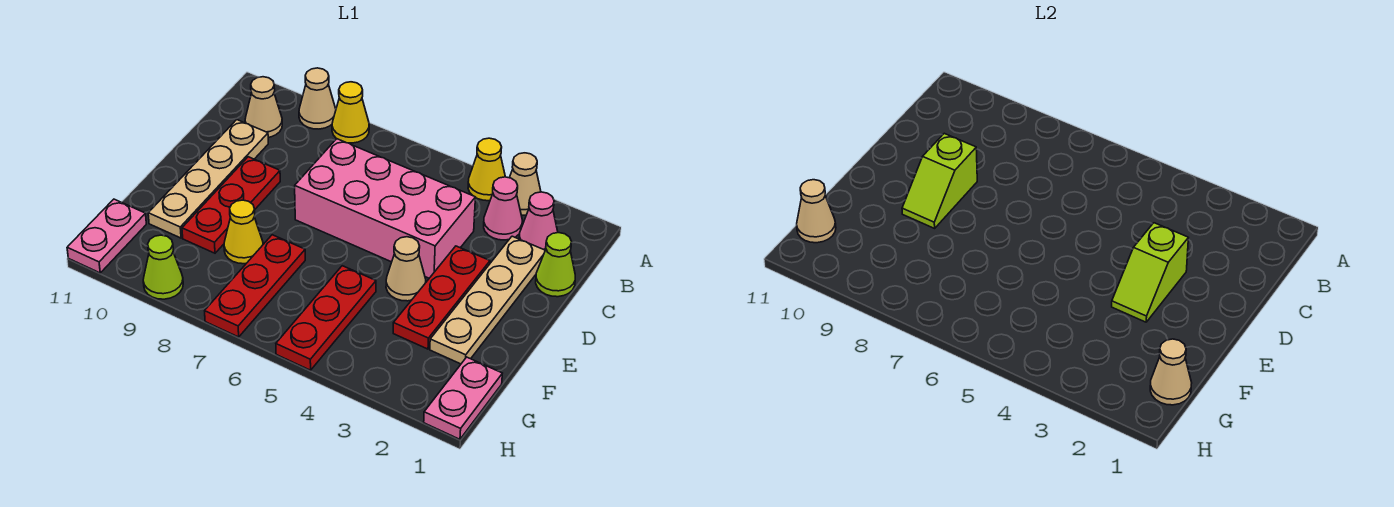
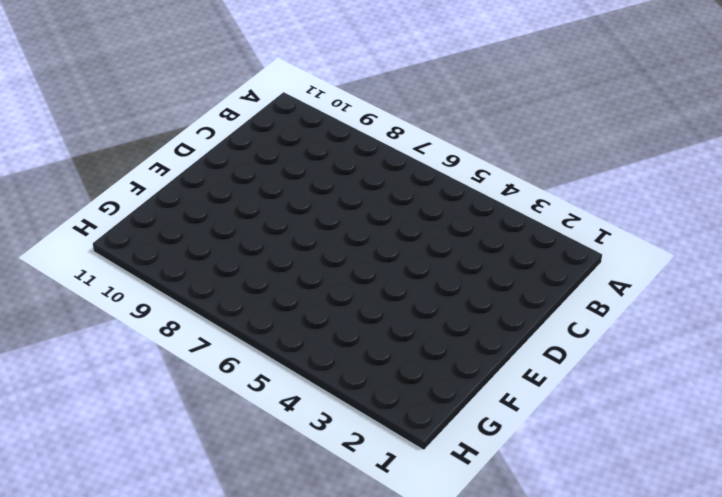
none -> tan 1x1 cone [510,153,541,215]
none -> yellow 1x1 cone [468,138,505,201]
none -> yellow 1x1 cone [332,82,369,143]

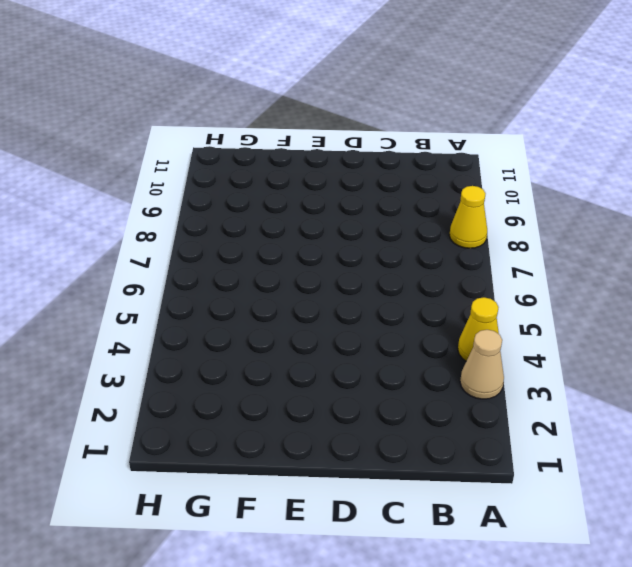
none -> tan 1x1 cone [299,68,336,129]
none -> pink 1x1 cone [519,192,558,250]
none -> pink 1x1 cone [484,177,522,240]

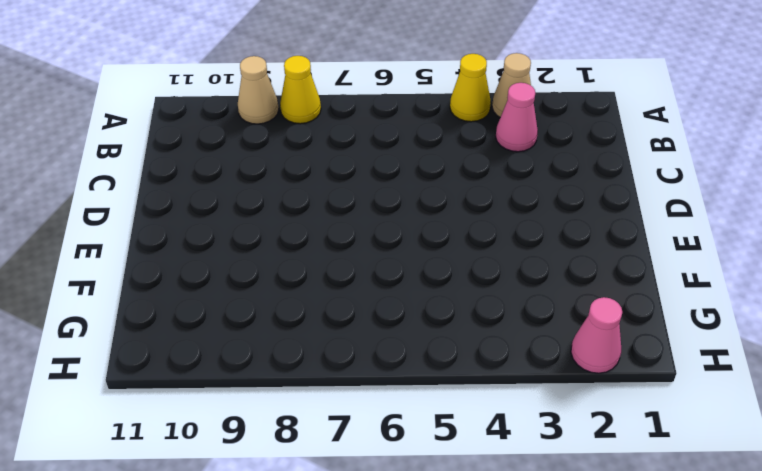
pink 1x1 cone [571,297,622,373] -> pink 1x1 cone moved to [519,192,558,250]
none -> tan 1x1 cone [245,77,282,137]
none -> lime 1x1 cone [536,233,575,297]
none -> tan 1x4 plate [430,236,545,364]

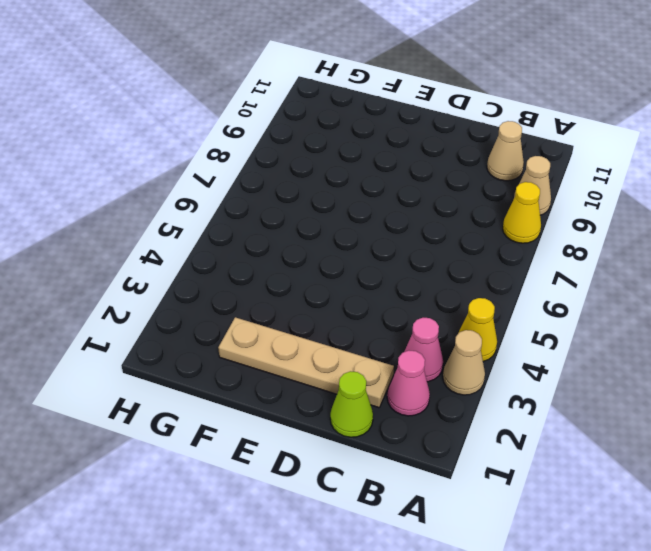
none -> pink 2x4 brick [295,139,476,278]
none -> tan 1x4 plate [148,120,268,238]
none -> red 1x3 plate [393,246,490,349]

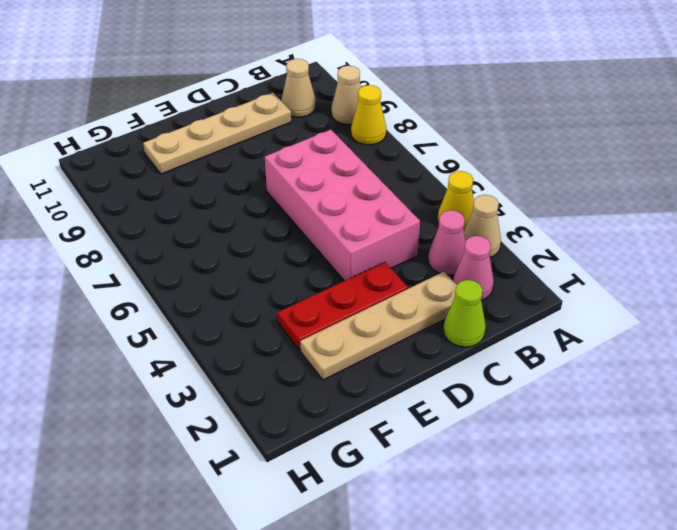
none -> red 1x3 plate [182,157,280,253]
none -> tan 1x1 cone [386,237,426,301]
none -> red 1x3 plate [276,266,376,370]

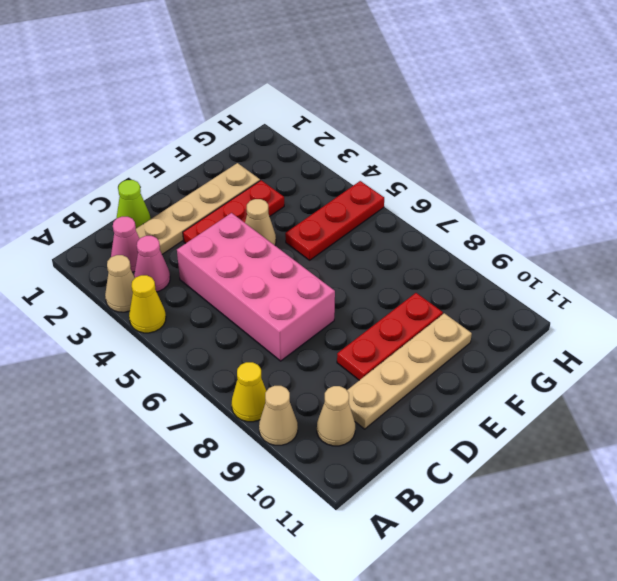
none -> red 1x3 plate [205,235,305,337]
none -> yellow 1x1 cone [224,200,263,264]
none -> pink 1x2 plate [424,357,502,439]

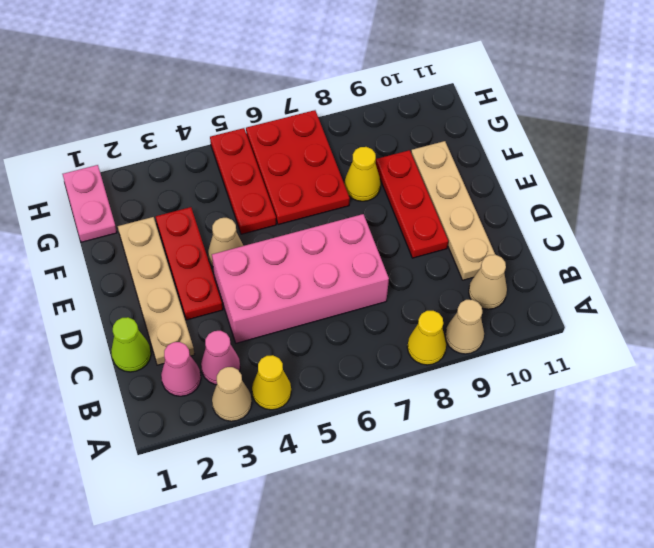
red 2x3 plate [246,110,350,225] -> red 1x3 plate [205,235,305,337]
none -> pink 1x2 plate [67,199,146,273]
none -> lime 1x1 cone [143,235,183,299]
none -> lime 1x2 slope [1112,223,1188,322]

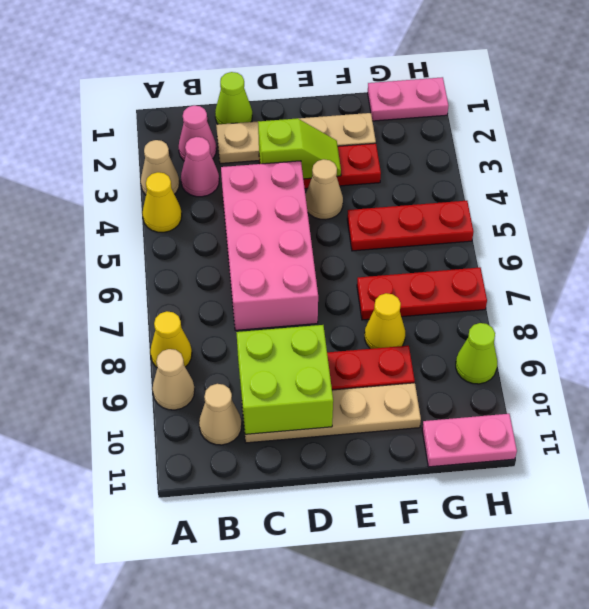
lime 2x2 brick [236,325,333,434] -> lime 1x2 slope [902,133,977,228]
none -> tan 1x1 cone [1150,339,1192,405]
none -> tan 1x1 cone [797,180,836,243]

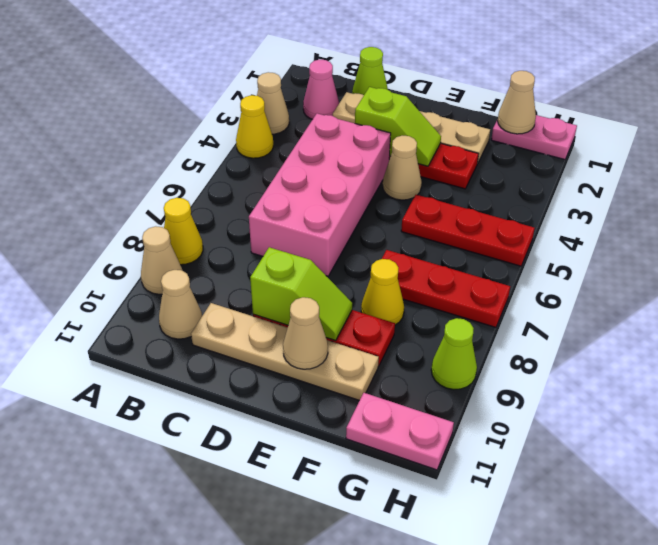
tan 1x1 cone [283,297,328,369] -> tan 1x1 cone moved to [797,180,836,243]
none -> pink 1x1 cone [484,177,522,240]

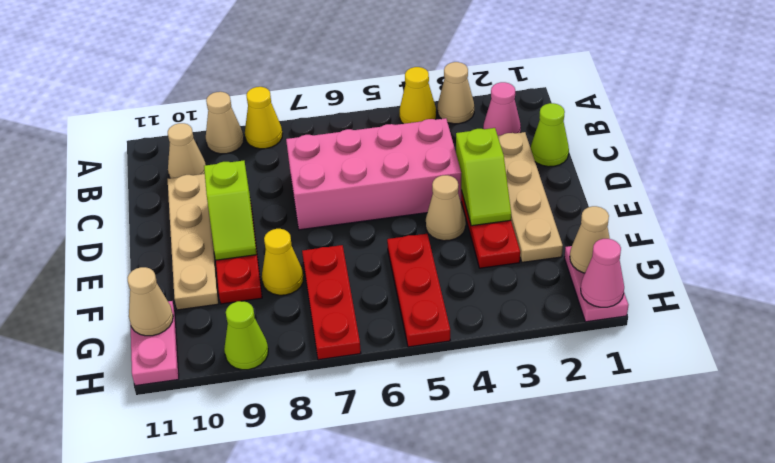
pink 1x1 cone [581,239,624,307] -> pink 1x1 cone moved to [484,177,522,240]

